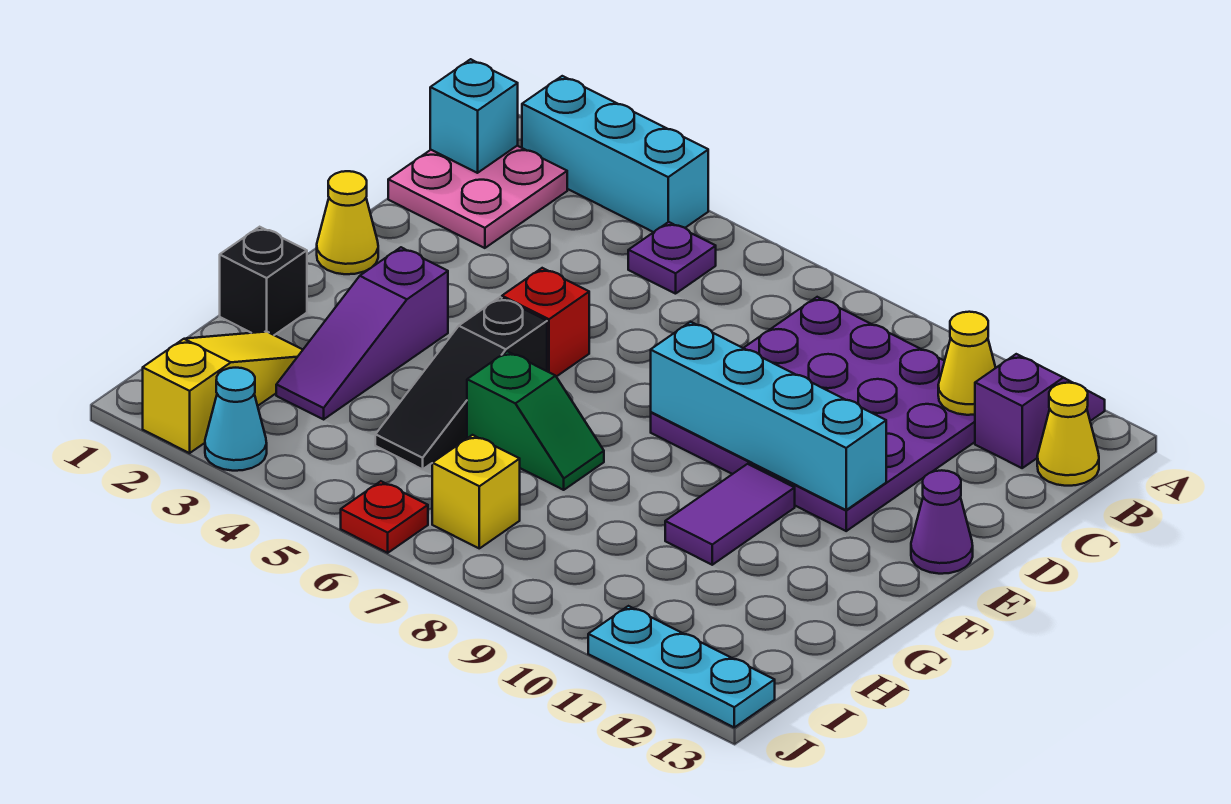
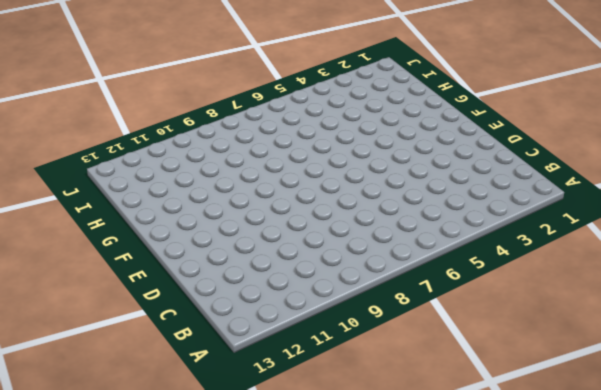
none -> cyan 1x3 brick [522,76,708,232]
none -> purple 1x2 slope [975,354,1105,468]
none -> pink 2x2 plate [388,146,567,248]

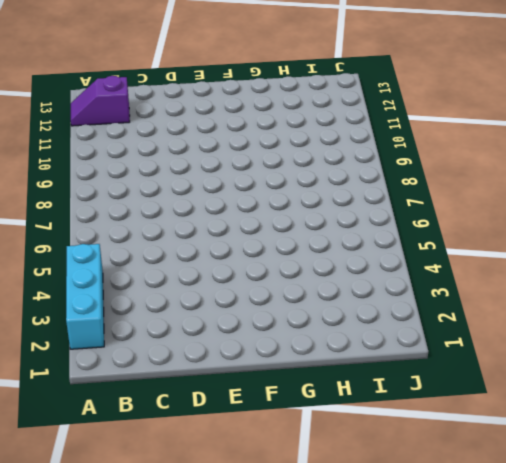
none -> pink 2x2 plate [388,146,567,248]
none -> purple 1x1 plate [628,222,716,294]
none -> purple 4x4 plate [651,297,975,531]

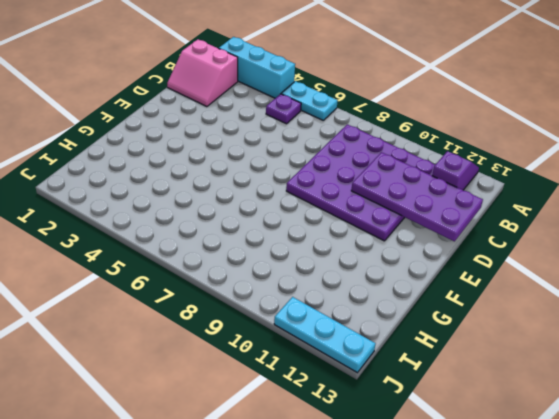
cyan 1x2 plate [281,81,338,120] -> none
pink 2x2 slope [167,39,238,107] -> pink 2x2 plate [388,146,567,248]
purple 2x4 plate [351,152,483,241] -> none
none -> yellow 1x1 cone [1037,383,1099,486]
none -> yellow 1x1 cone [317,171,378,274]
none -> red 1x1 brick [502,268,589,377]

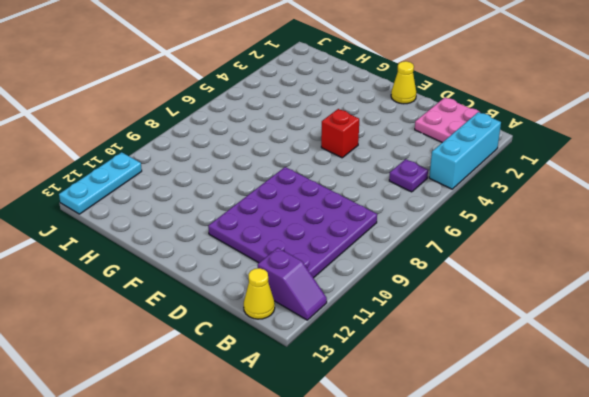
none -> purple 1x1 cone [911,470,973,574]
none -> purple 1x3 slope [276,247,448,419]
none -> black 1x3 slope [375,297,547,469]

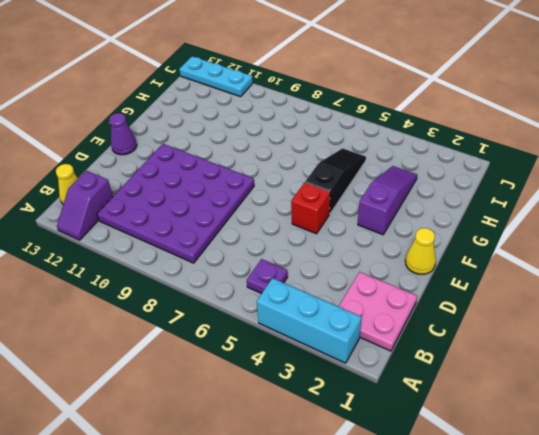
none -> purple 1x2 tile [665,464,795,565]
none -> black 1x1 brick [220,227,307,335]
none -> green 1x2 slope [467,351,604,490]

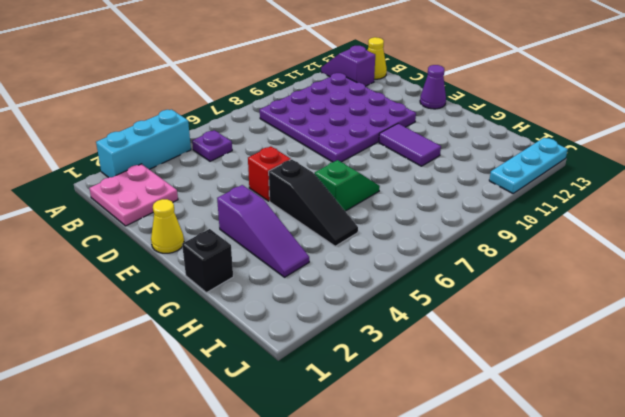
none -> yellow 1x3 slope [143,332,303,453]
none -> yellow 1x1 brick [432,435,520,548]
none -> cyan 1x1 cone [205,368,267,471]

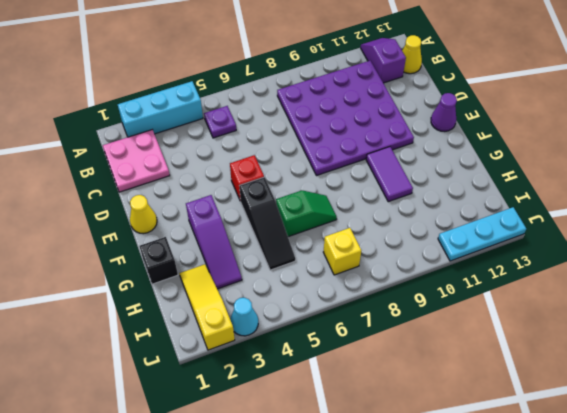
none -> red 1x1 plate [341,481,428,553]
none -> cyan 1x1 brick [430,59,518,173]
none -> yellow 1x1 cone [938,312,996,415]

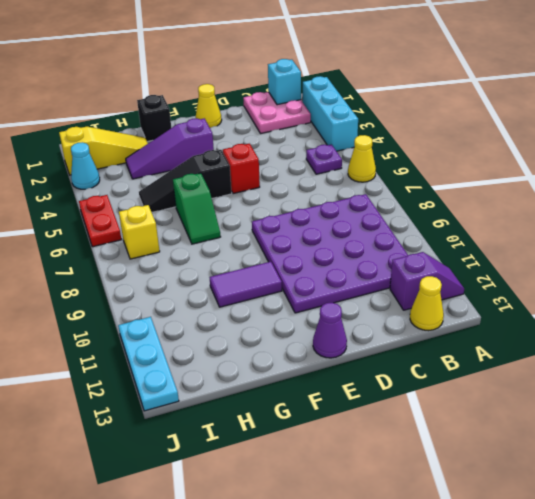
yellow 1x1 cone [348,135,376,182] -> yellow 1x1 cone moved to [938,312,996,415]
red 1x2 plate [79,195,122,247] -> red 1x1 plate [341,481,428,553]
none -> cyan 1x4 brick [651,322,886,510]

